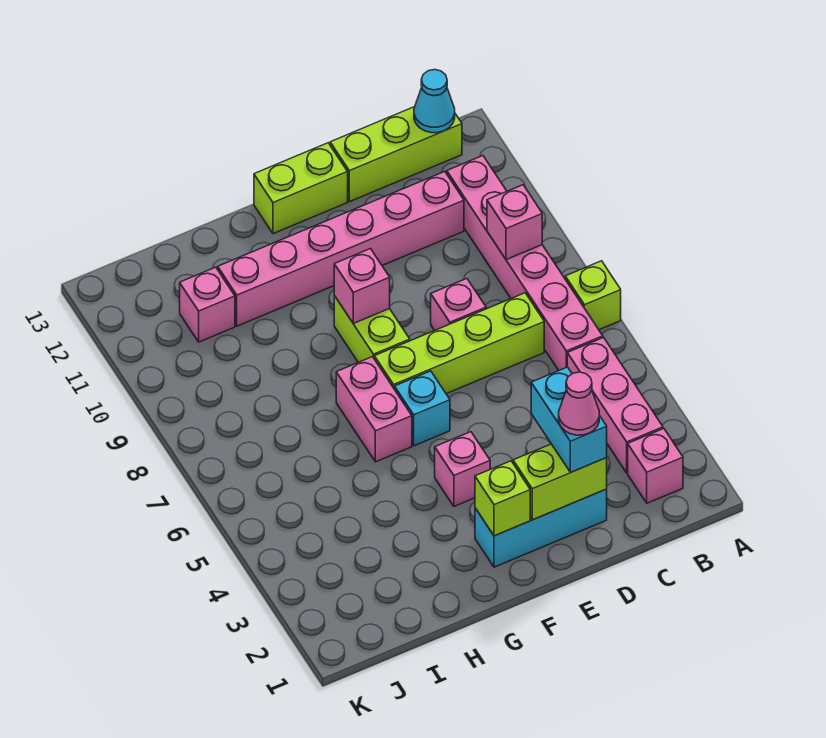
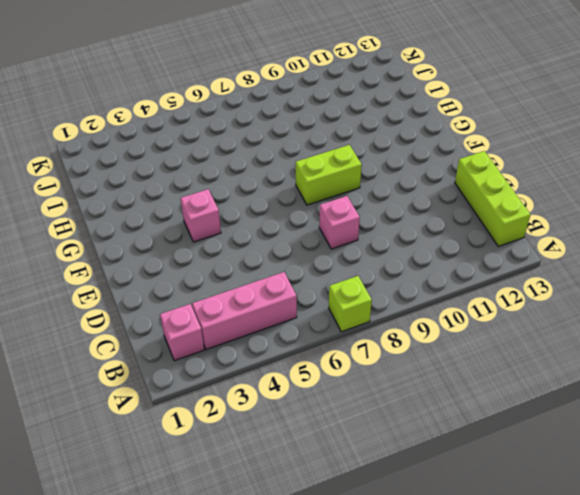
none -> pink 1x6 brick [447,156,603,370]
none -> lime 1x4 brick [374,293,544,394]
none -> pink 1x6 brick [218,172,464,326]

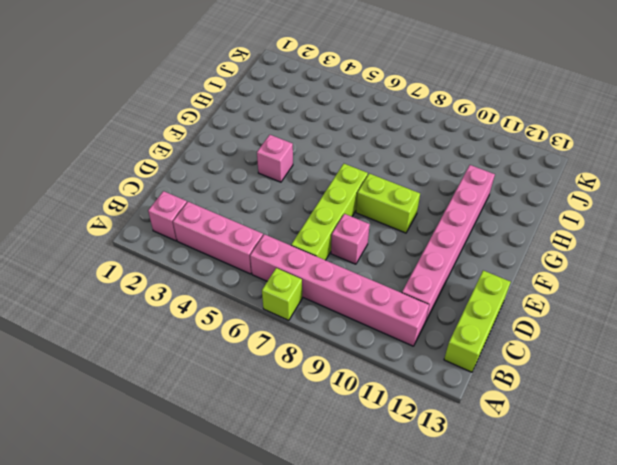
none -> cyan 1x3 brick [475,489,607,567]
none -> lime 1x2 brick [254,143,348,234]
none -> cyan 1x1 brick [395,371,450,446]

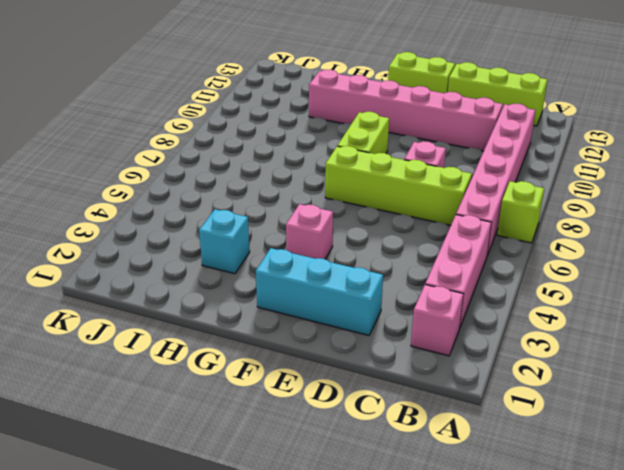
cyan 1x1 brick [199,209,250,274] -> cyan 1x1 brick moved to [395,371,450,446]
none -> pink 1x2 brick [336,357,412,462]
none -> pink 1x1 brick [180,267,235,342]
none -> pink 1x1 brick [487,185,542,260]

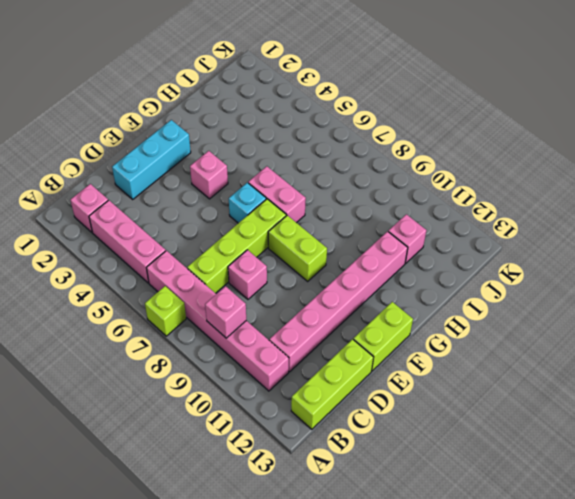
none -> cyan 1x1 cone [414,70,455,133]
none -> lime 1x2 brick [513,444,607,520]
none -> lime 1x1 brick [475,461,530,536]

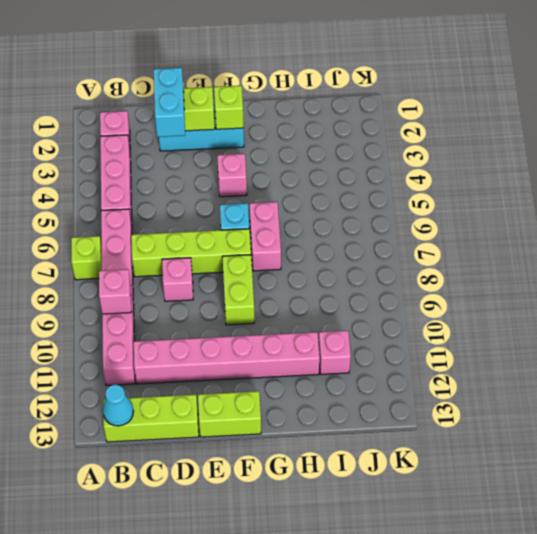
none -> pink 1x1 brick [334,249,390,323]
none -> pink 1x1 cone [559,372,599,435]

